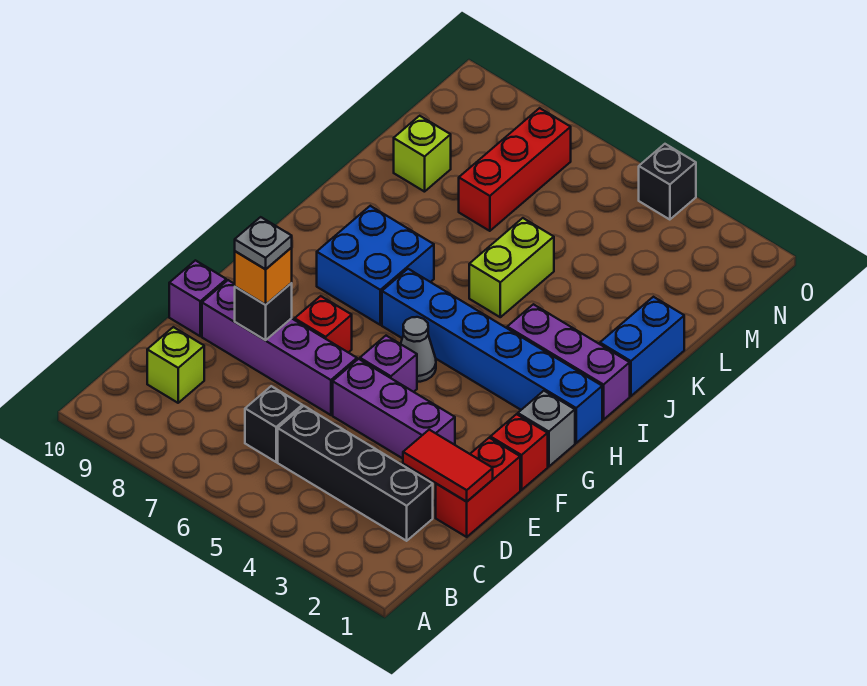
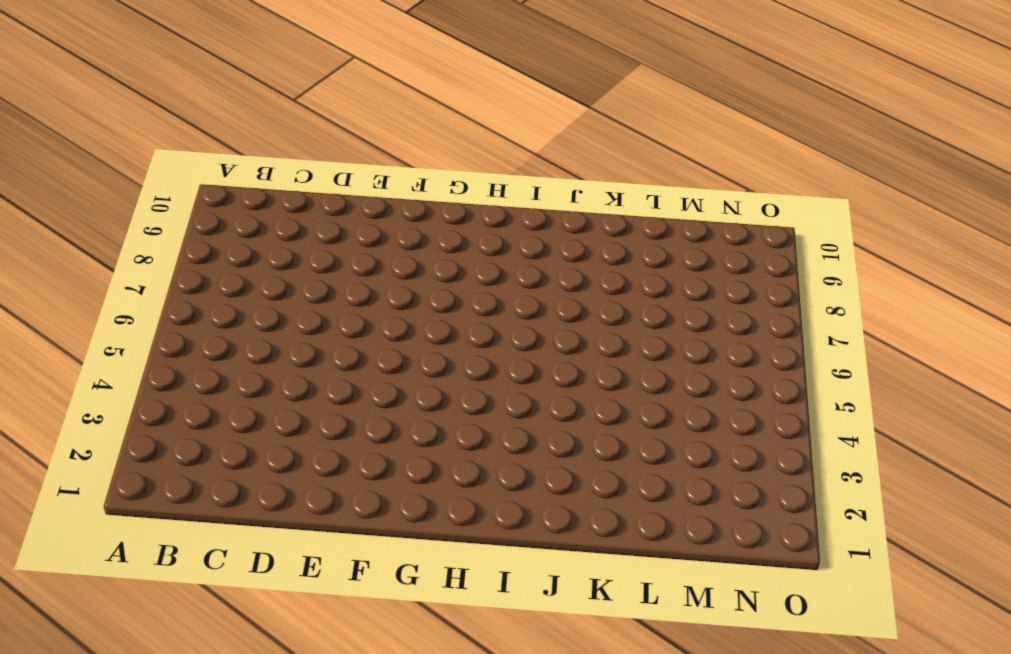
none -> black 1x4 brick [278,406,433,541]
none -> black 1x1 brick [245,386,302,462]
none -> lime 1x1 brick [147,327,204,403]

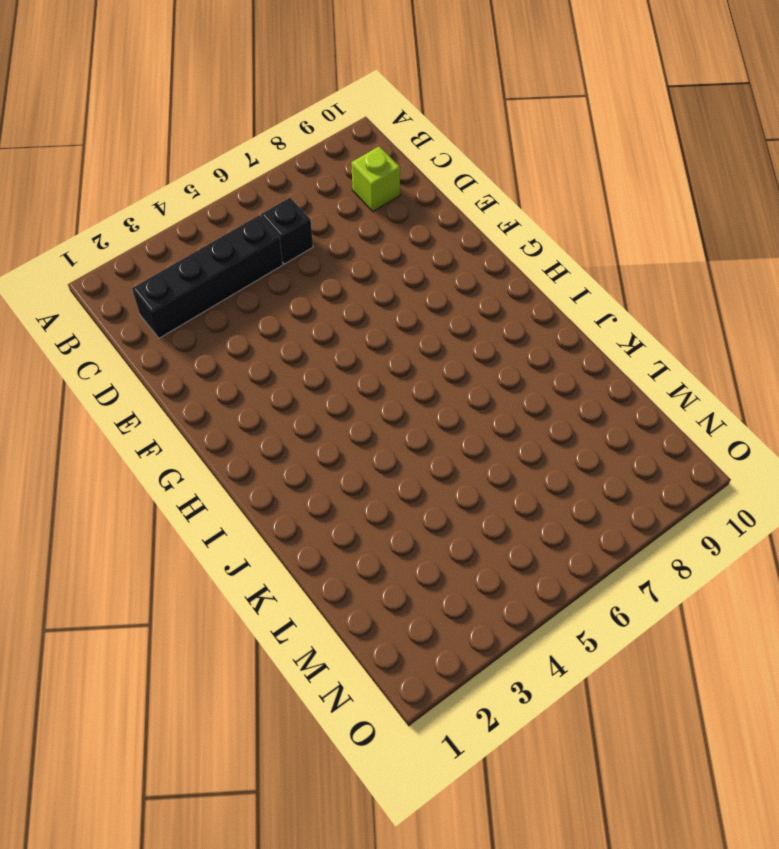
none -> red 1x2 brick [436,438,520,537]
none -> purple 1x3 brick [333,359,455,458]
none -> purple 1x4 brick [202,280,357,415]

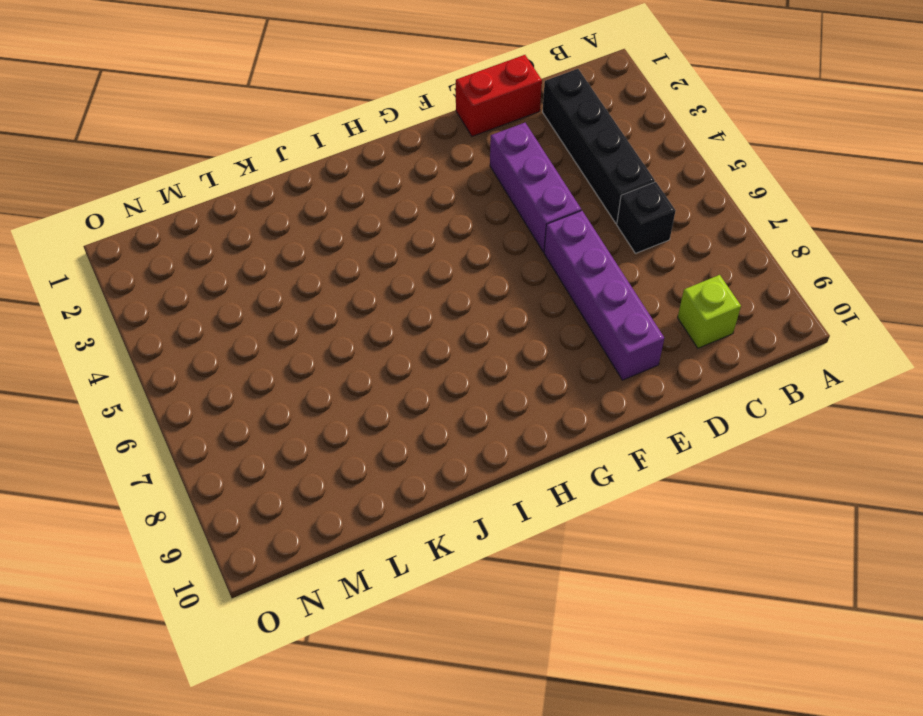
none -> purple 1x1 brick [169,260,226,336]
none -> red 1x1 brick [490,414,548,490]
none -> purple 1x1 brick [360,336,417,392]

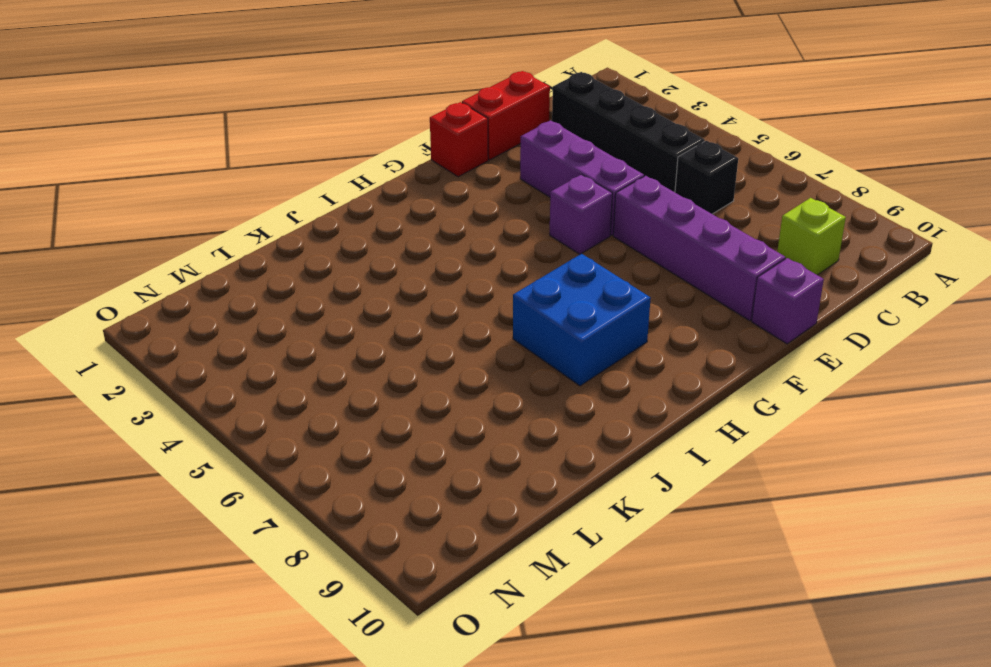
none -> red 1x1 brick [295,296,352,353]
none -> grey 1x1 brick [518,391,575,467]
none -> grey 1x1 cone [401,317,436,382]

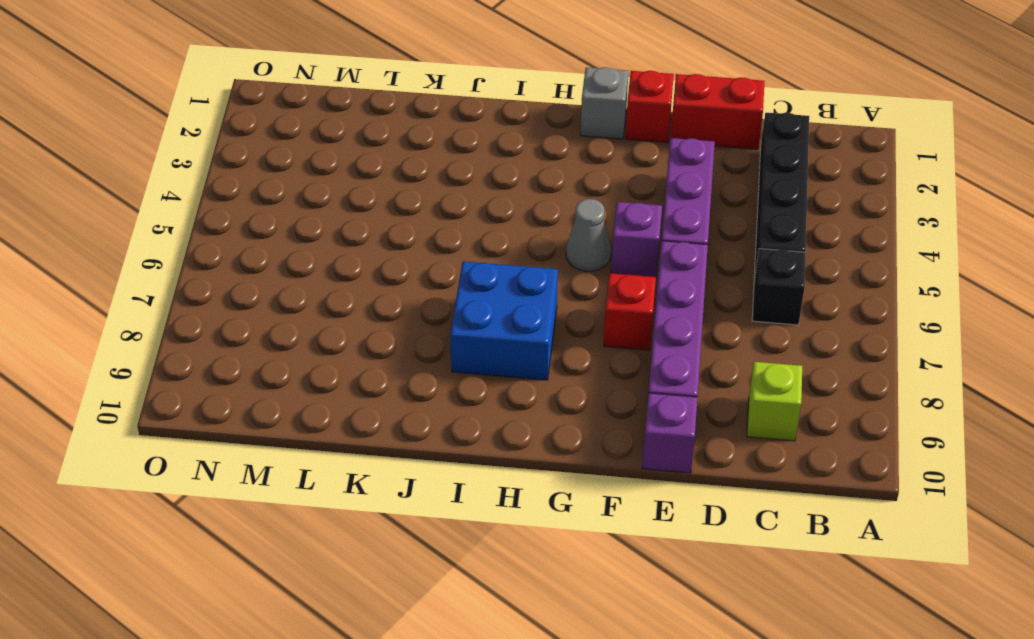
none -> blue 1x6 brick [382,269,602,443]
none -> purple 1x3 brick [507,304,630,420]
none -> blue 1x2 brick [600,297,684,396]

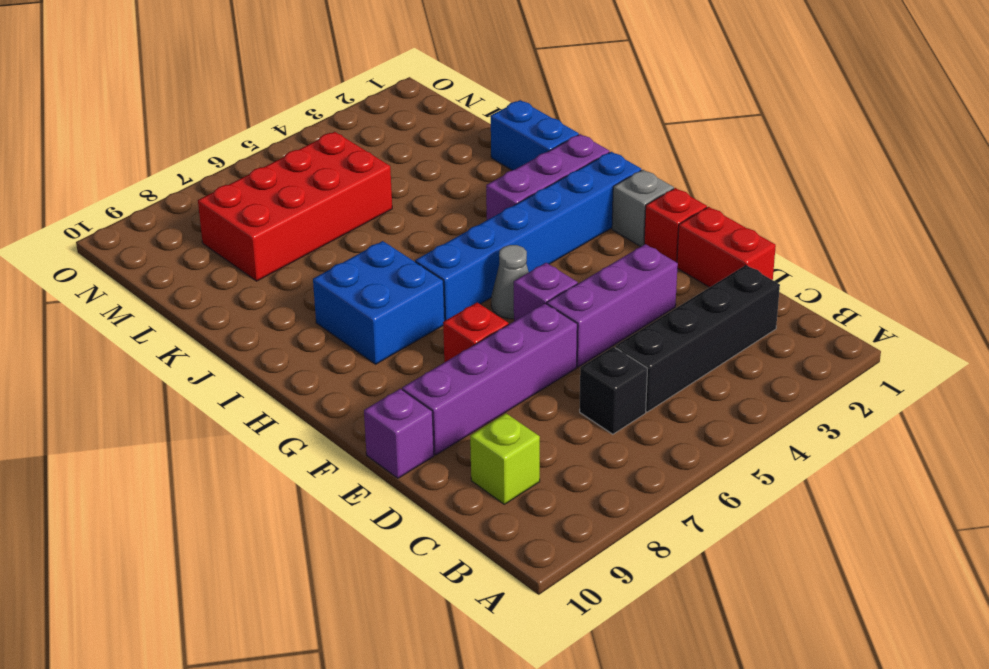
red 2x4 brick [198,132,392,281] -> red 1x3 brick [459,108,571,231]
none -> lime 1x2 brick [469,218,554,317]
none -> lime 1x1 brick [394,116,451,192]
none -> black 1x1 brick [639,144,696,220]

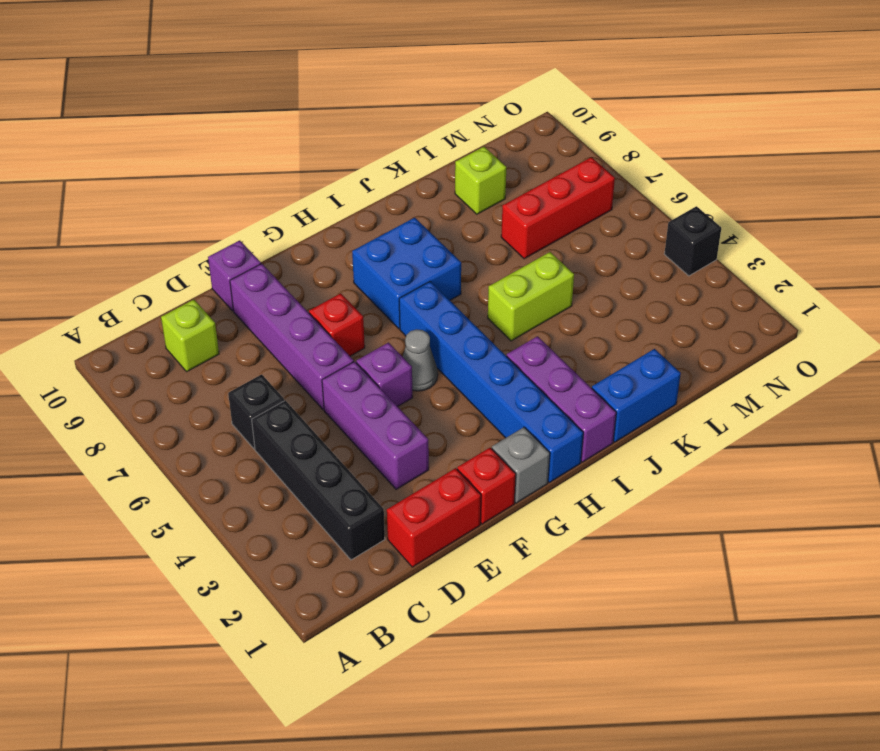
none -> red 1x2 tile [403,430,493,502]
none -> black 1x1 brick [235,283,292,340]
none -> orange 1x1 brick [235,248,292,305]

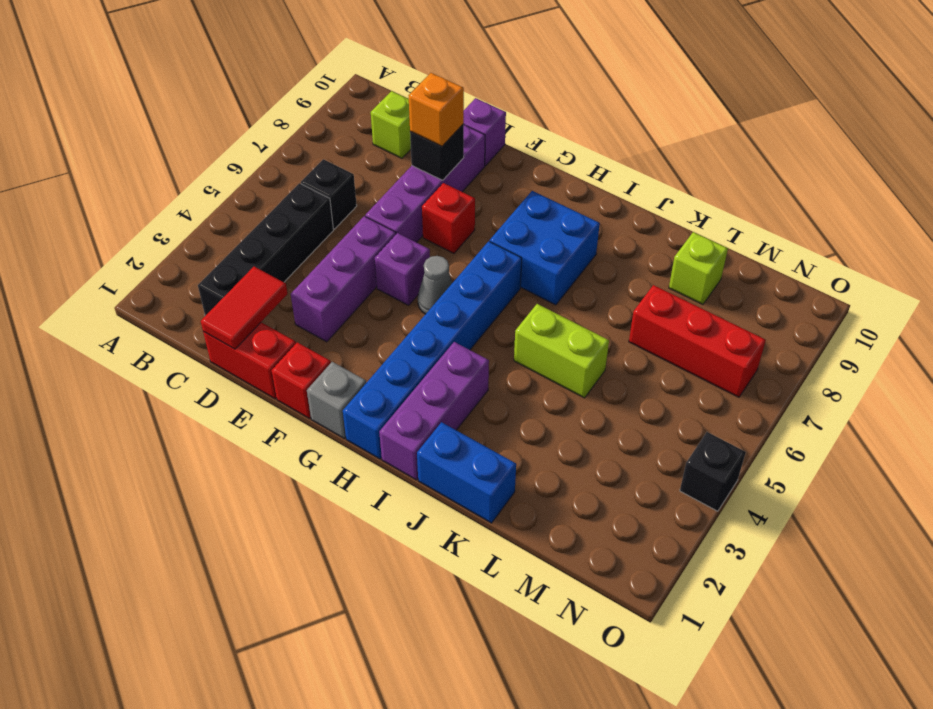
none -> grey 1x1 plate [235,217,292,269]

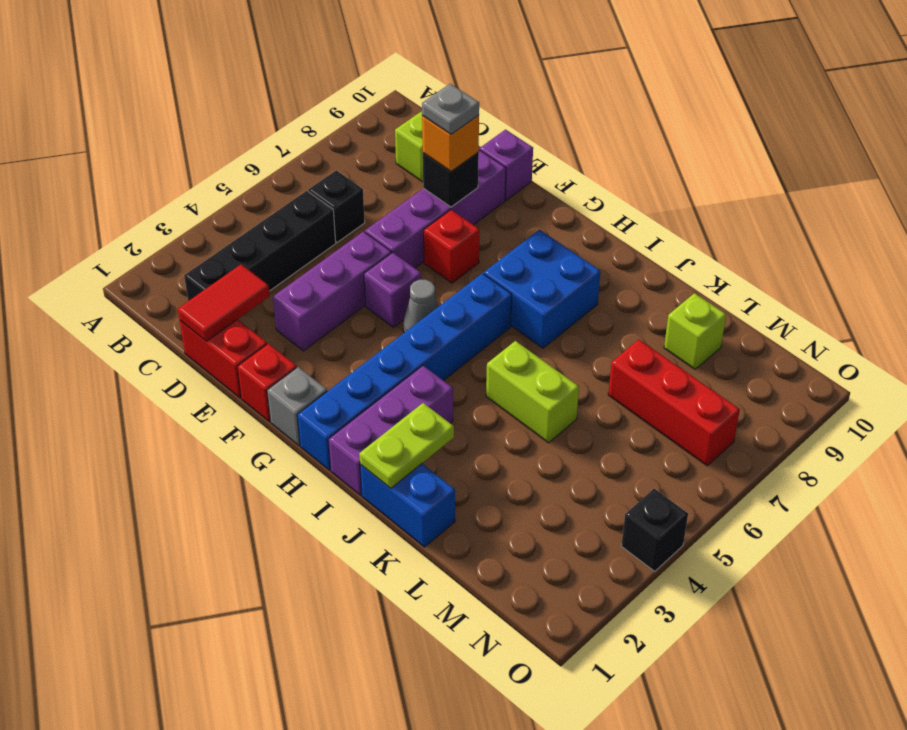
lime 1x2 plate [359,403,454,488] -> none

